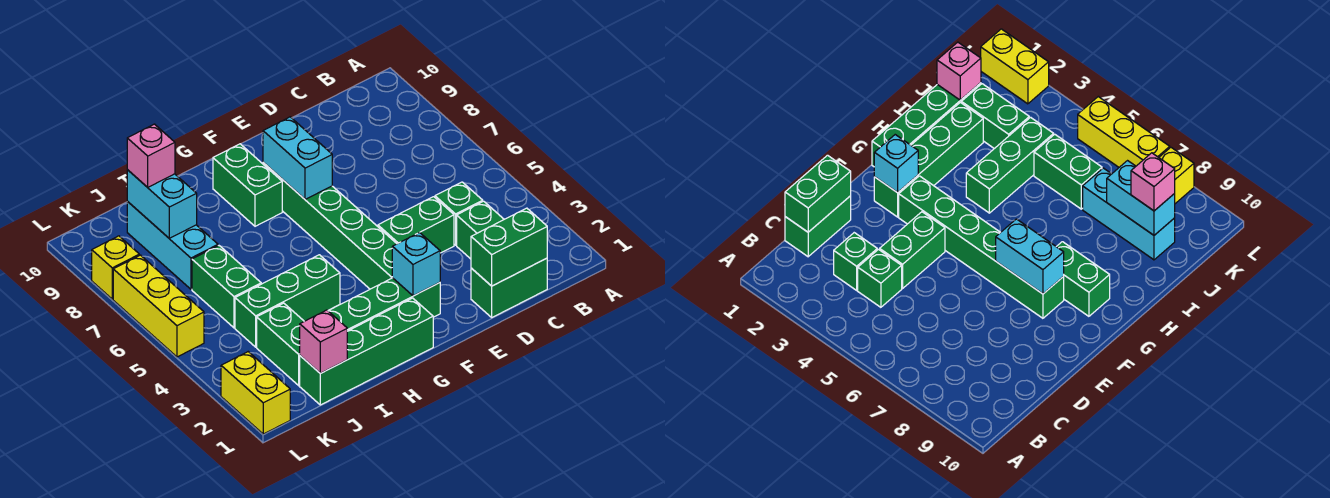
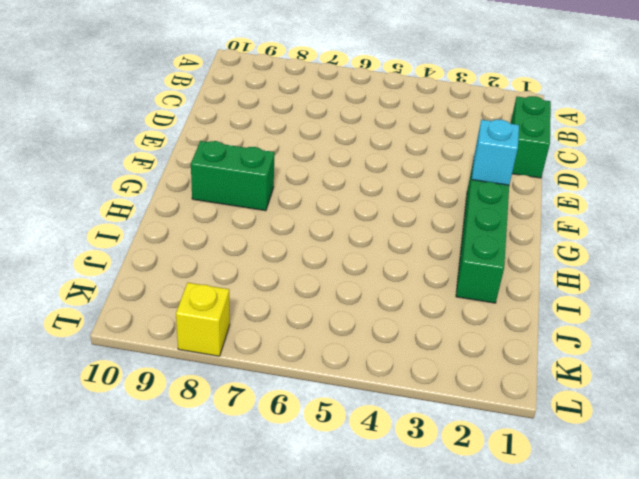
none -> green 1x1 brick [457,201,504,259]
none -> green 1x1 brick [435,182,483,245]
none -> green 1x2 brick [378,197,454,253]

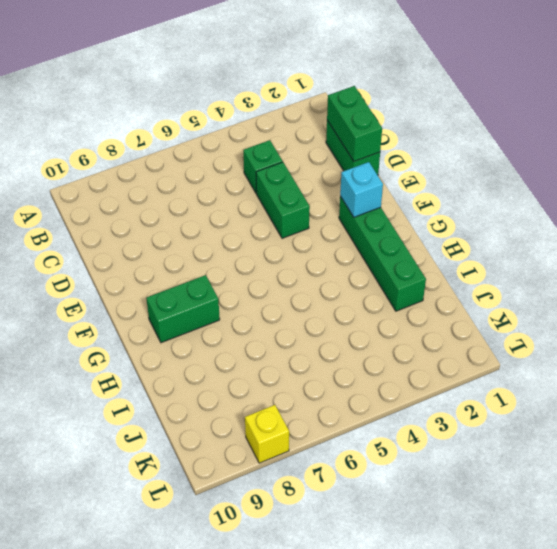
none -> green 1x1 brick [457,201,504,259]
none -> green 1x6 brick [263,163,397,289]
none -> green 1x4 brick [300,298,433,405]

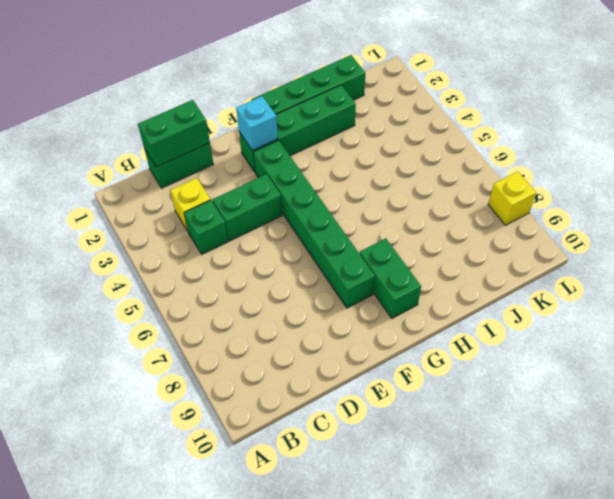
yellow 1x1 brick [170,178,210,231] -> green 1x1 brick [457,201,504,259]
none -> green 1x3 brick [235,255,340,347]
none -> green 1x2 brick [257,303,304,386]
none -> green 1x2 brick [192,246,261,328]

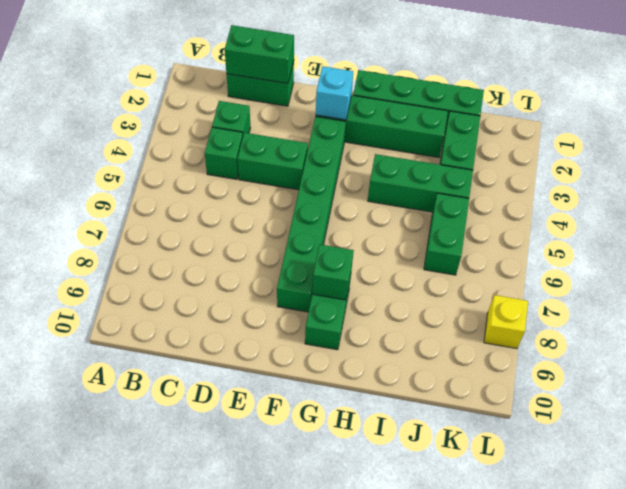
green 1x1 brick [312,244,354,300] -> none
none -> cyan 1x3 brick [127,201,218,289]
none -> yellow 1x2 brick [221,352,290,434]
none -> yellow 1x3 brick [113,255,204,357]

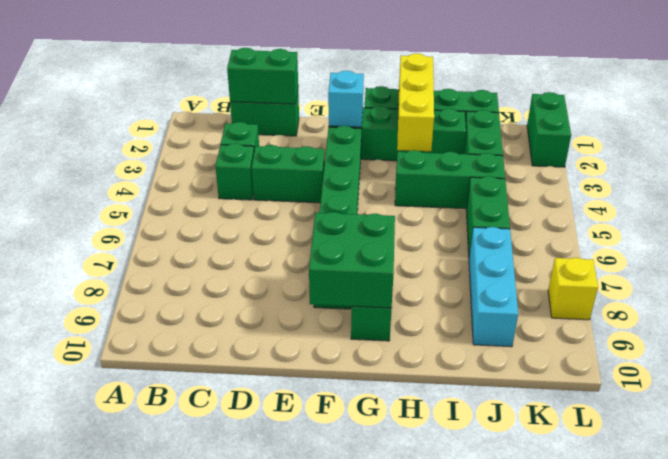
green 2x2 brick [309,212,395,308] -> cyan 1x2 brick [263,117,332,199]
yellow 1x3 brick [397,53,434,151] -> yellow 1x3 brick moved to [113,255,204,357]
green 1x2 brick [527,92,571,167] -> yellow 1x2 brick [221,352,290,434]
none -> pink 1x1 brick [300,310,347,373]
none -> cyan 1x2 brick [127,170,197,238]
none -> pink 1x1 brick [127,124,175,187]

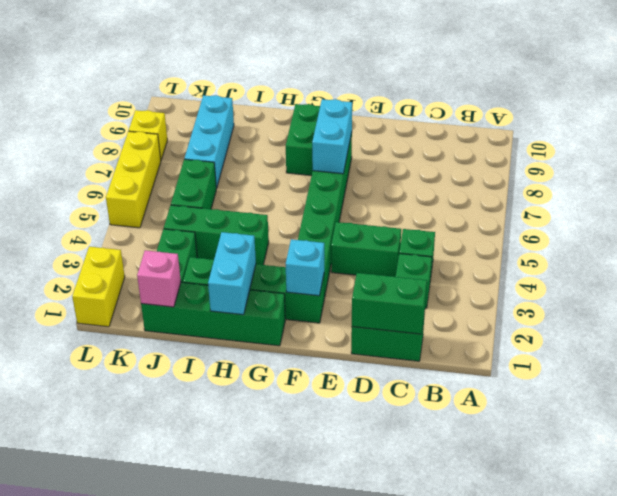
cyan 1x2 brick [208,232,256,315] -> cyan 1x2 brick moved to [127,170,197,238]
none -> pink 1x1 brick [127,124,175,187]

